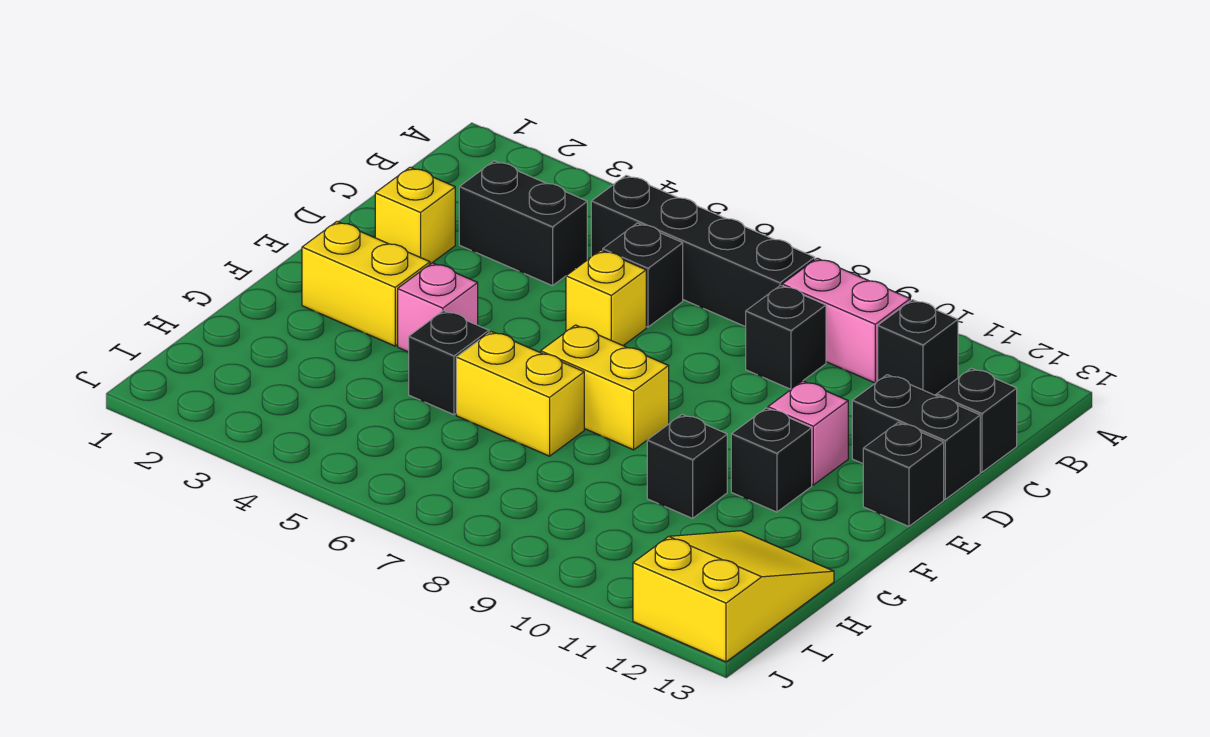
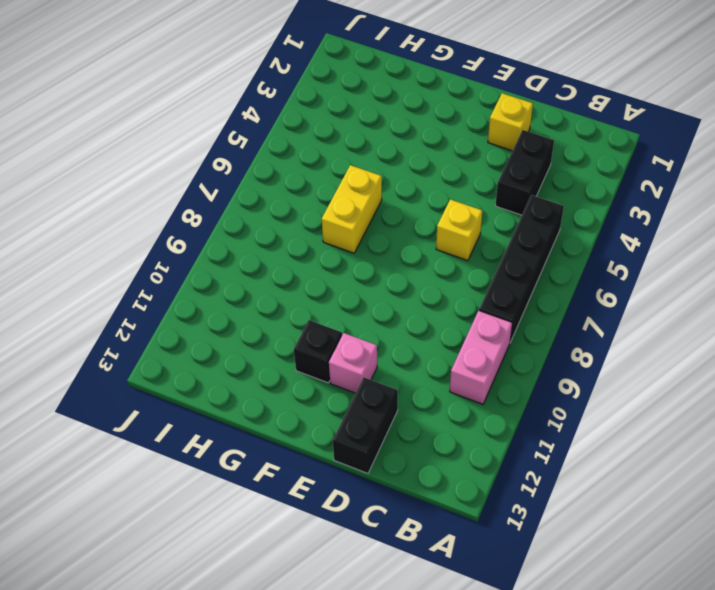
none -> black 1x1 brick [878,300,958,395]
none -> black 1x1 brick [603,223,683,327]
none -> black 1x1 brick [746,285,826,389]

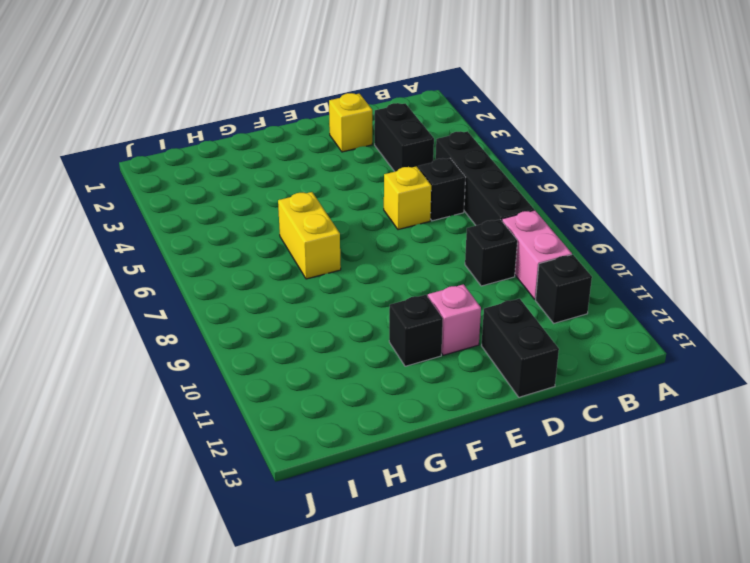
none -> black 1x1 brick [937,368,1017,472]
none -> black 1x1 brick [863,422,944,526]
none -> yellow 1x2 brick [302,222,430,346]

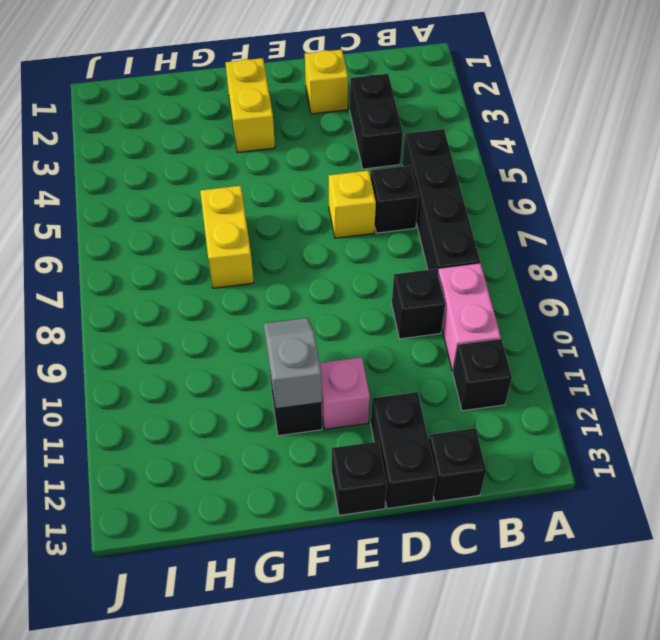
grey 1x2 slope [264,318,322,409] -> none
none -> pink 1x1 brick [398,263,478,352]
none -> yellow 1x2 brick [541,325,669,450]
none -> black 1x1 brick [409,311,489,415]

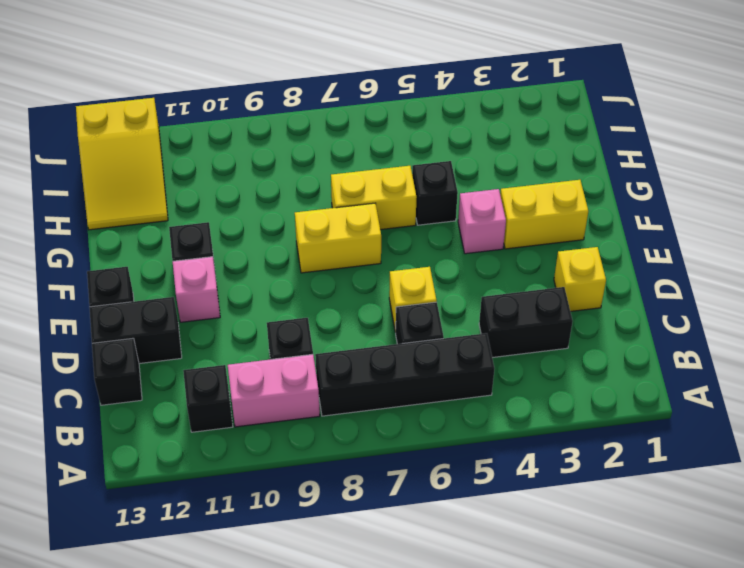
none -> black 1x1 brick [647,414,727,518]

